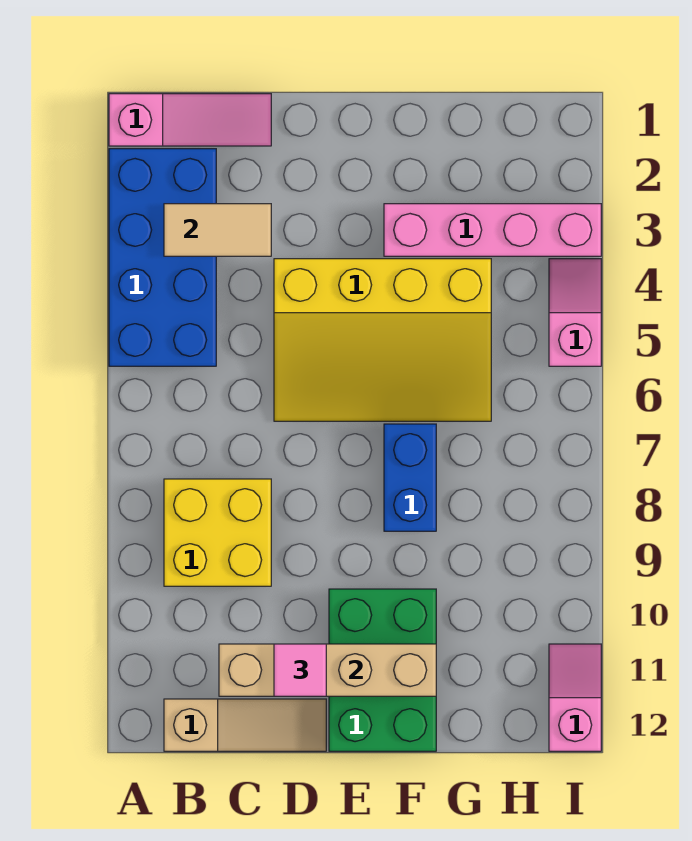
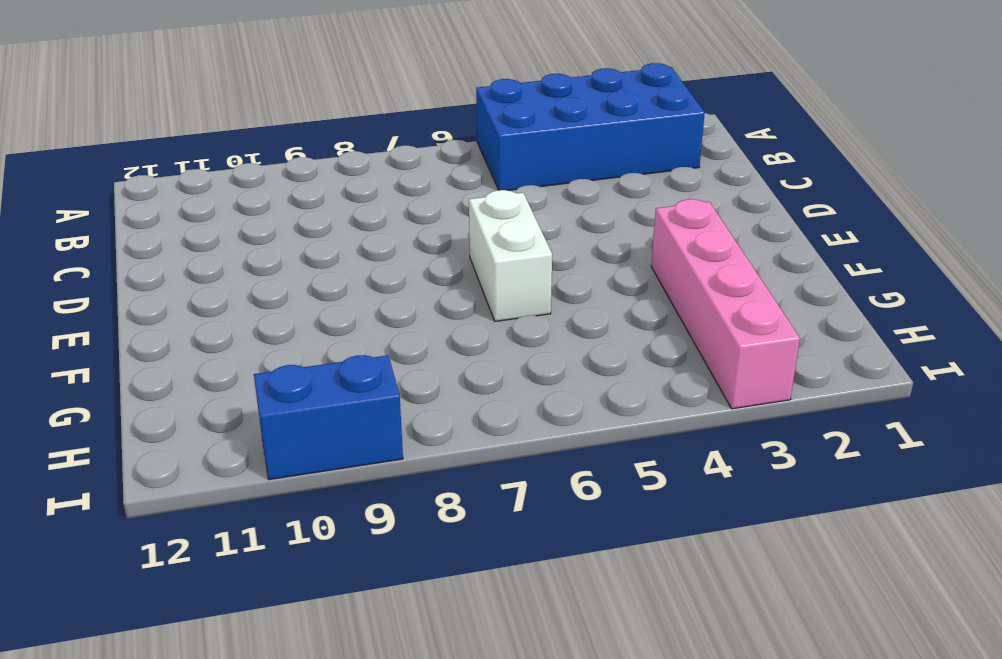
white 1x2 brick [469,190,552,321] -> yellow 3x4 slope [274,259,491,421]
blue 1x2 brick [254,355,403,480] -> blue 1x2 brick moved to [384,424,436,531]
none -> pink 1x3 slope [109,94,271,146]
none -> yellow 2x2 brick [164,479,271,586]
none -> tan 1x3 slope [164,699,326,751]

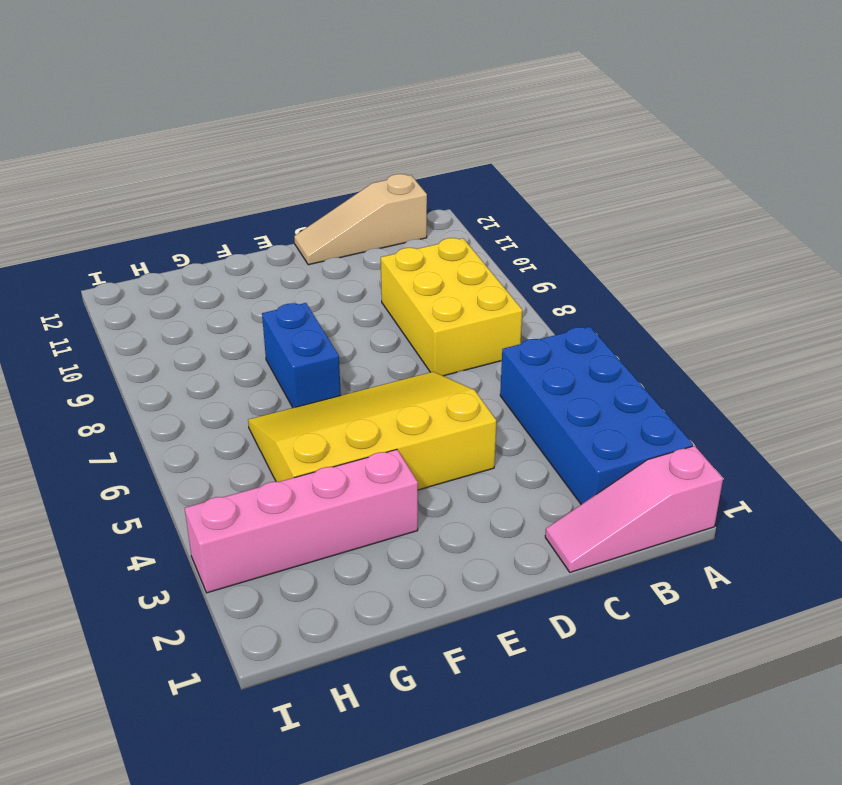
yellow 2x3 brick [381,238,522,376] -> yellow 2x2 brick [164,479,271,586]
none -> green 2x3 brick [329,589,436,751]
none -> pink 1x2 slope [549,259,601,366]
none -> pink 1x2 slope [549,644,601,751]

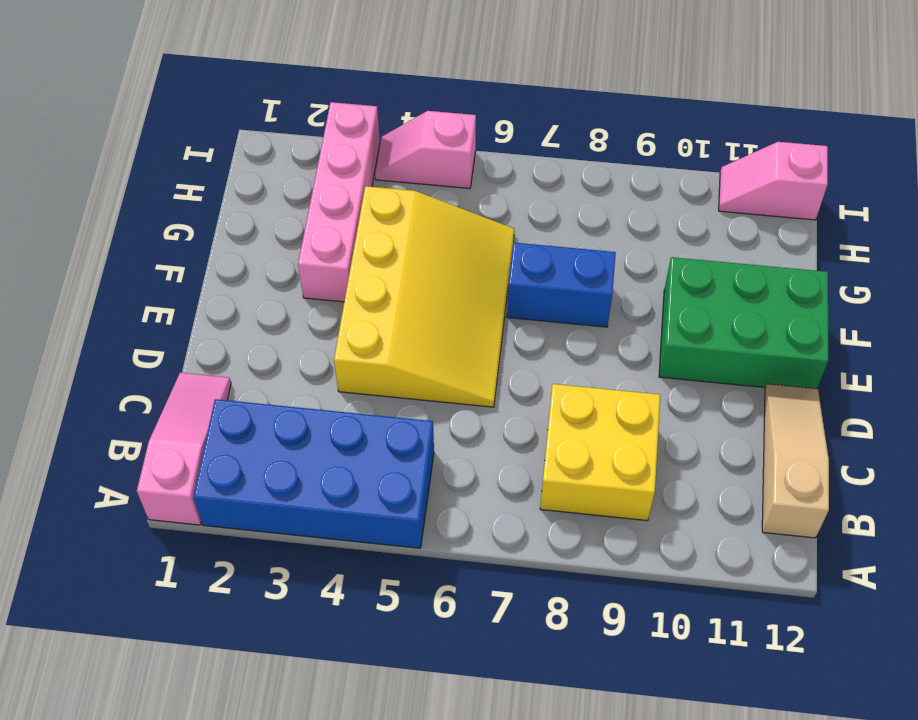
none -> tan 1x2 tile [164,204,271,256]
none -> tan 1x4 brick [219,644,436,696]
none -> pink 1x1 tile [274,644,326,696]

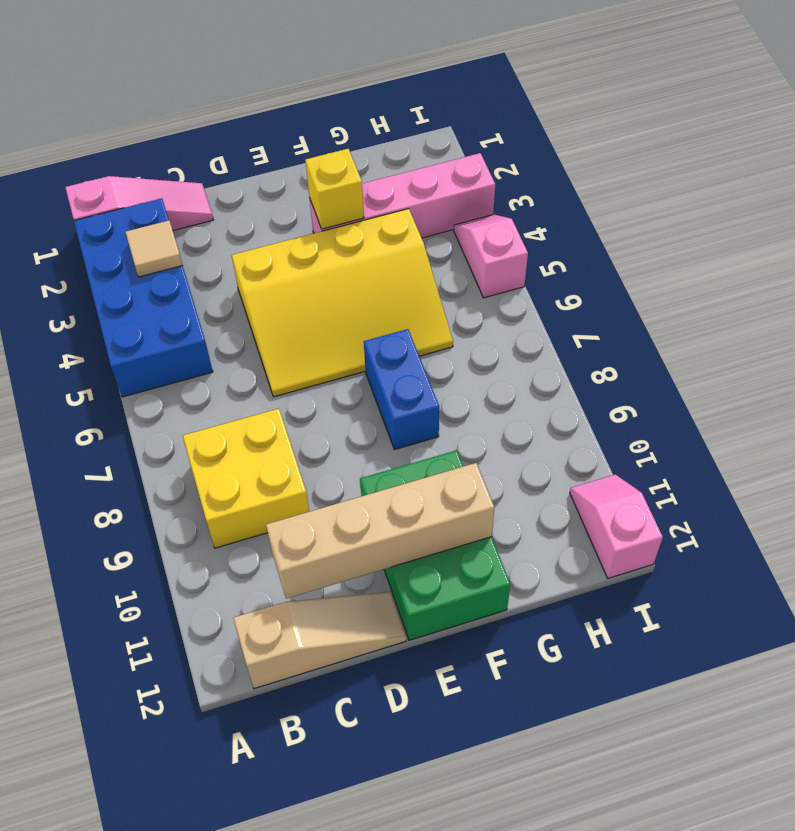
tan 1x1 tile [126,221,182,277] -> tan 1x2 tile [164,204,271,256]
yellow 1x1 brick [305,149,364,229] -> none
none -> pink 1x1 tile [274,644,326,696]

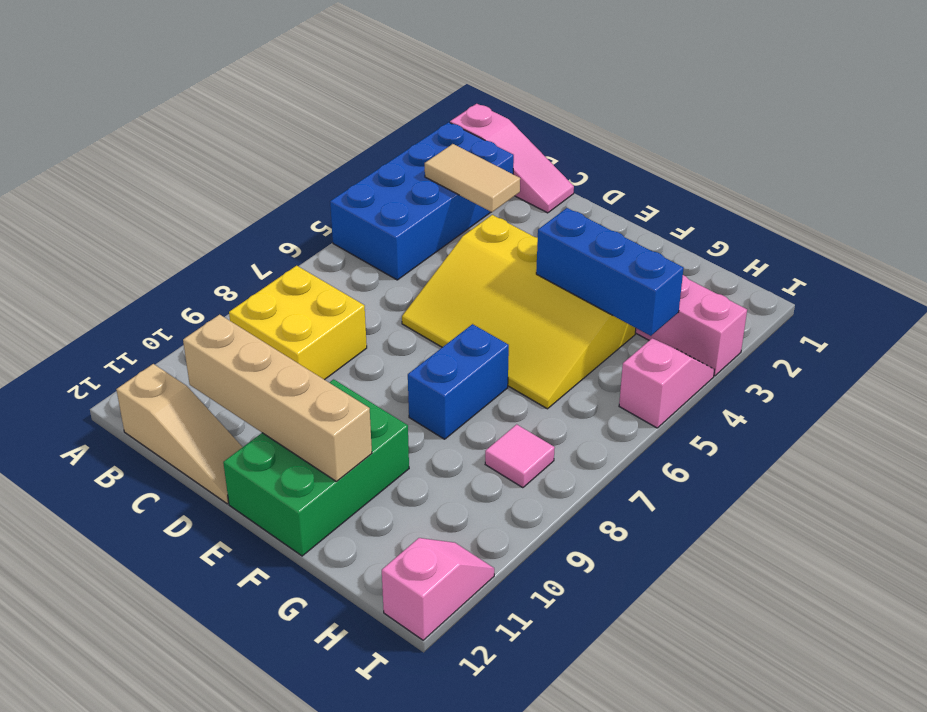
blue 1x3 brick [536,208,684,336] -> none
pink 1x1 tile [485,424,555,488] -> pink 1x1 tile moved to [274,644,326,696]

